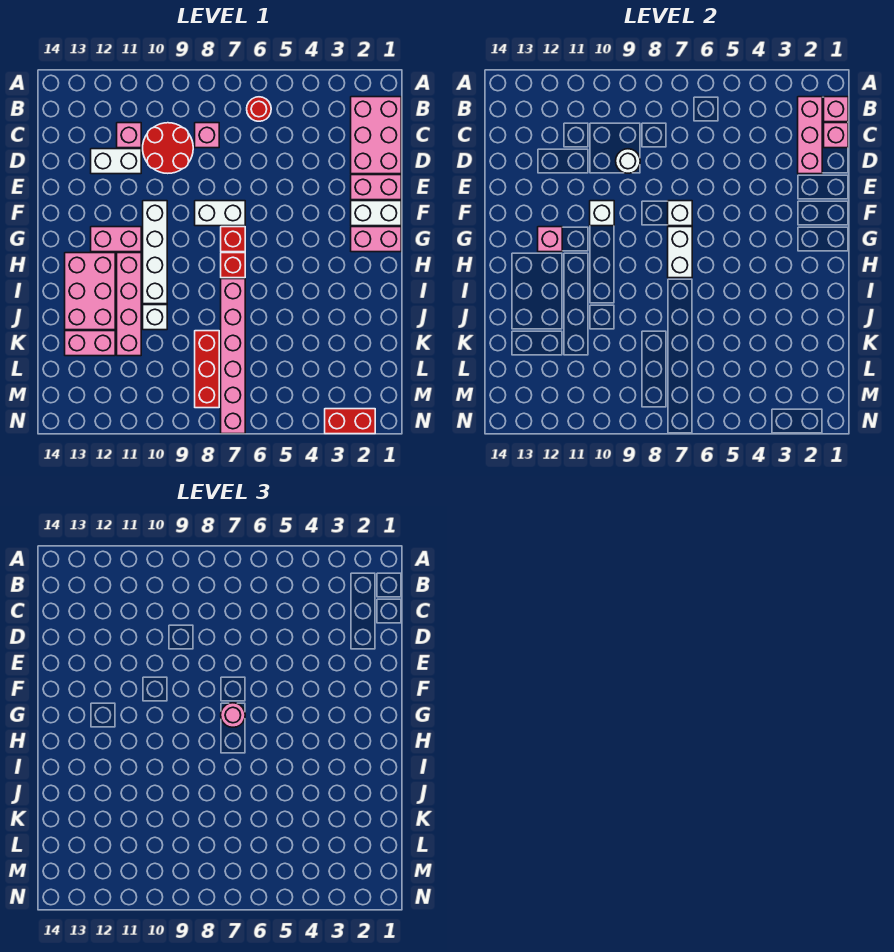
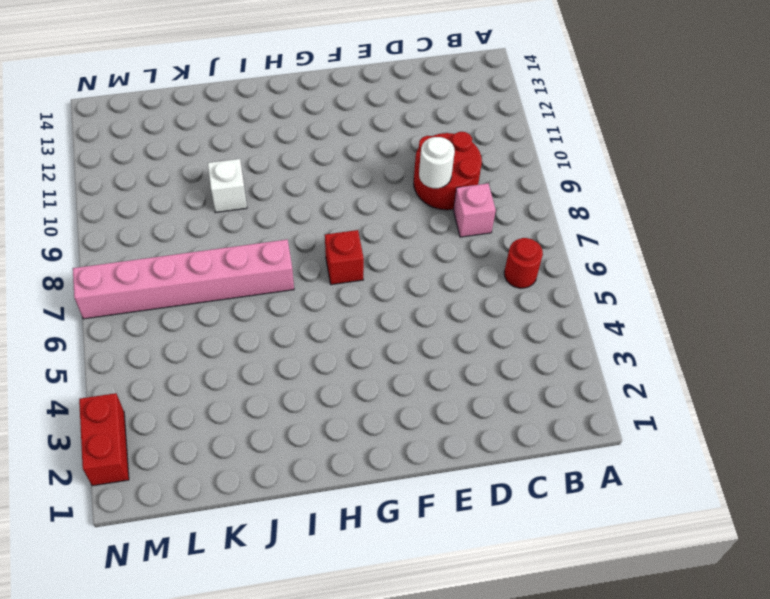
none -> pink 2x3 brick [351,97,401,174]
none -> pink 1x1 brick [117,123,141,148]
none -> white 1x2 brick [91,149,141,174]
none -> pink 1x2 brick [351,175,401,200]

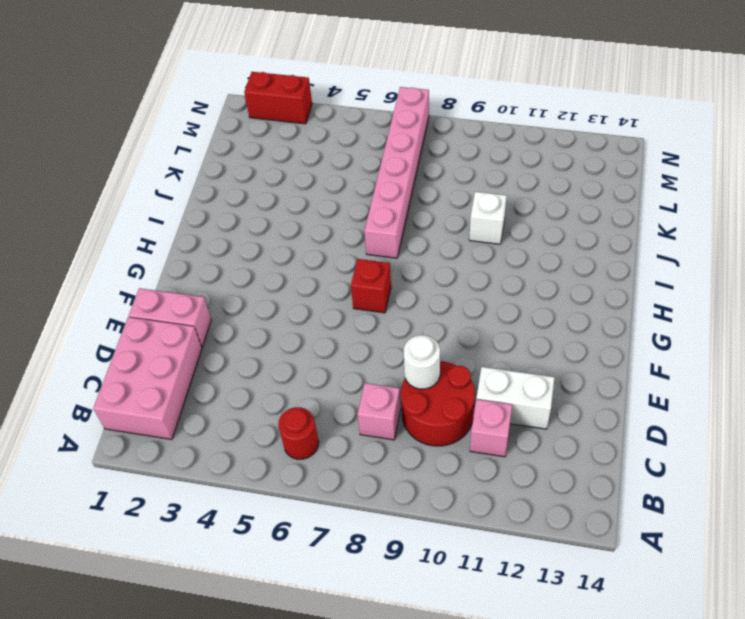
none -> white 1x2 brick [351,201,401,226]
none -> white 1x2 brick [195,201,245,226]
none -> white 1x4 brick [143,201,167,304]
none -> pink 1x2 brick [351,227,401,252]

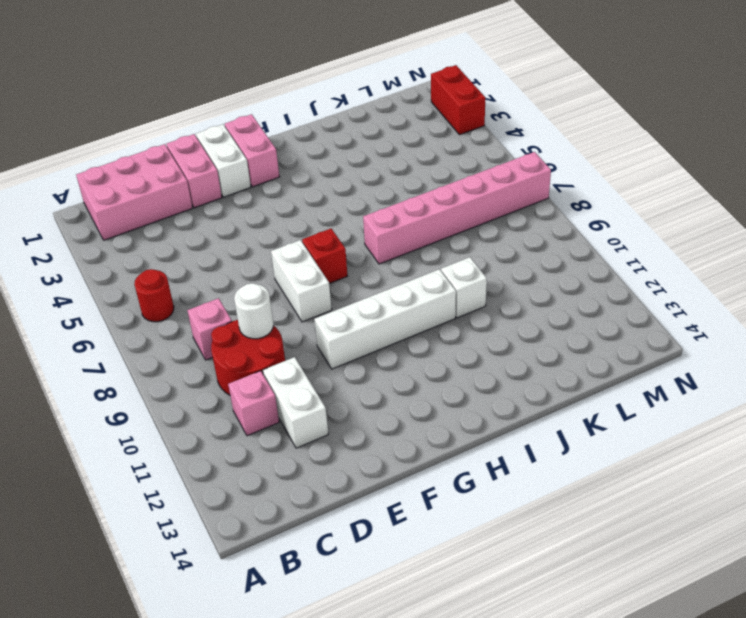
none -> pink 1x2 brick [91,227,141,252]
none -> red 1x1 brick [221,253,245,278]
none -> pink 1x4 brick [117,253,141,356]
none -> pink 2x3 brick [65,253,115,330]

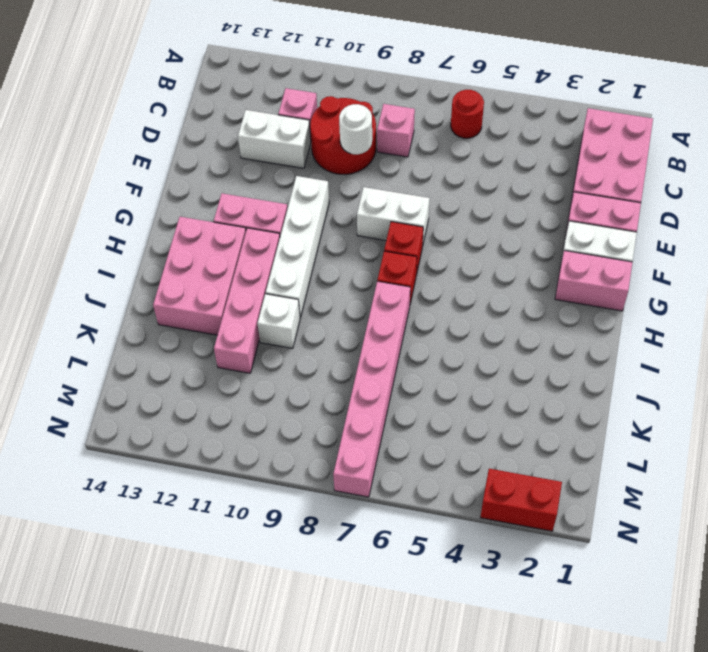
none -> red 1x3 brick [195,331,219,408]
none -> pink 1x2 brick [65,331,115,356]
none -> pink 1x1 brick [824,97,848,122]
none -> pink 1x3 brick [798,97,822,174]

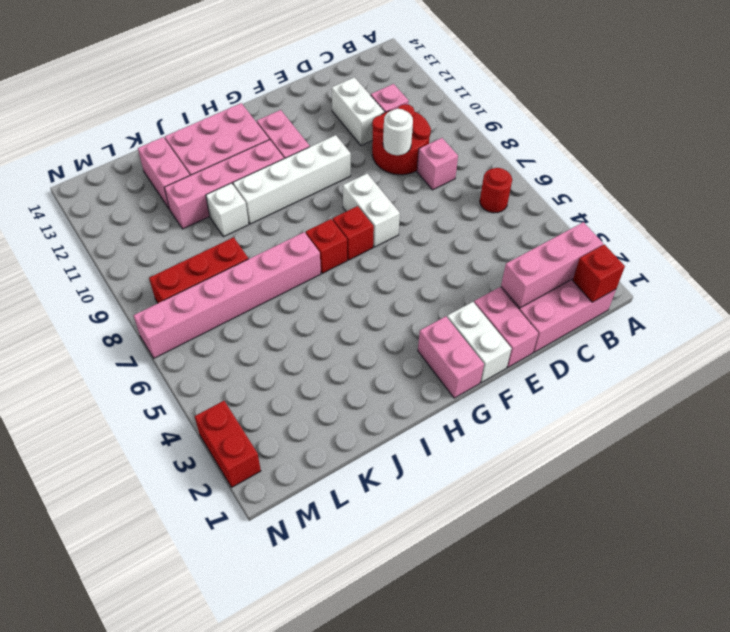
red 1x1 brick [573,245,625,302] -> pink 1x1 brick [824,97,848,122]
none -> pink 1x1 brick [824,123,848,148]
none -> white 1x1 brick [668,201,692,226]
none -> white 1x1 brick [590,201,614,226]
none -> white 1x2 brick [668,227,692,278]

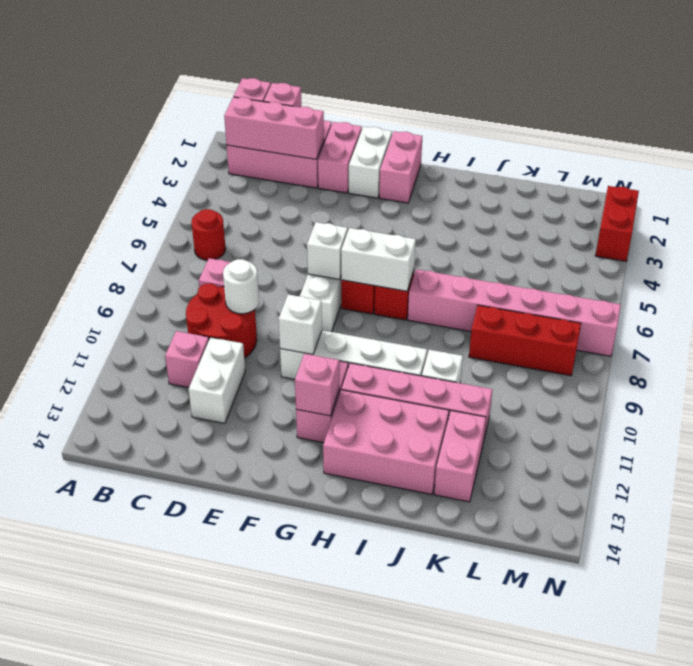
none -> pink 1x1 round brick [221,703,245,727]

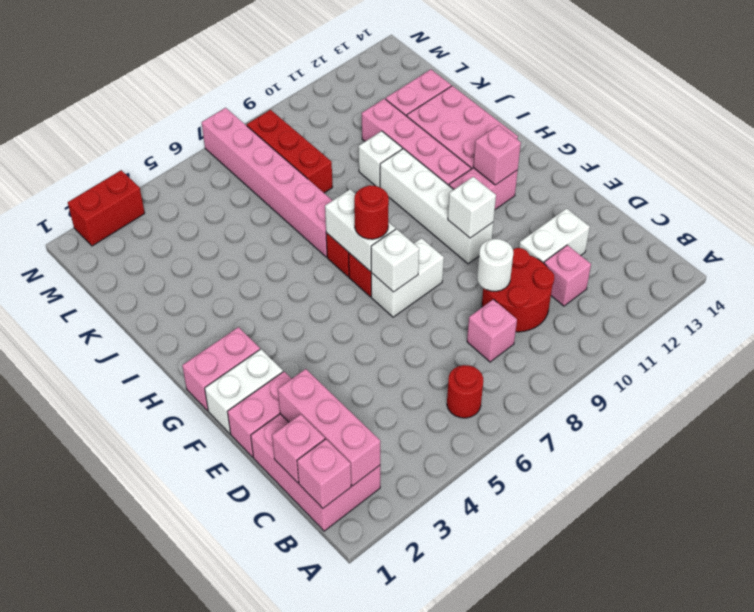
red 1x1 round brick [354,185,389,239] -> pink 1x1 round brick [221,703,245,727]

